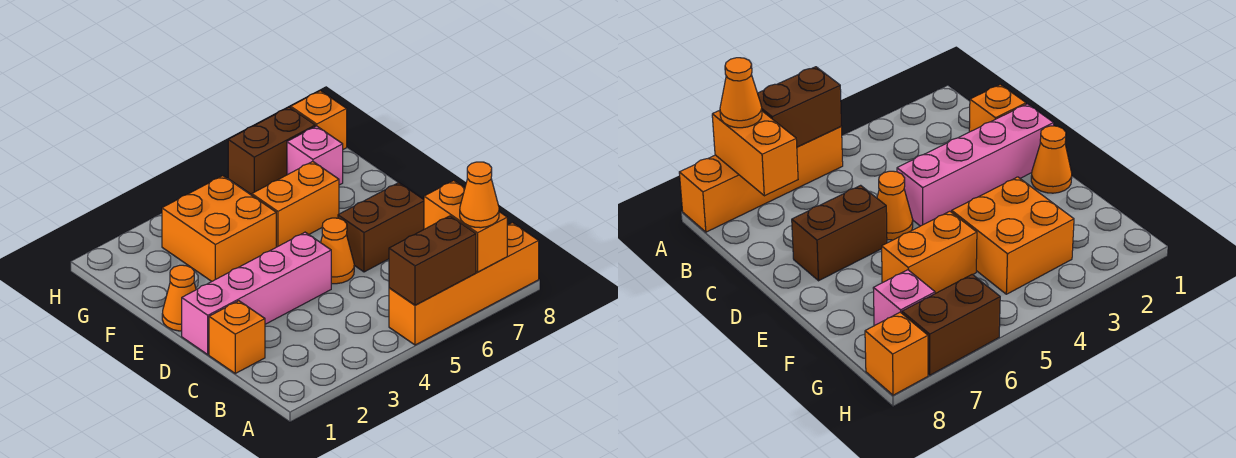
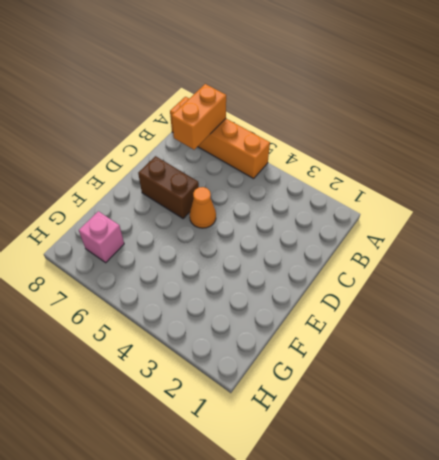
none -> orange 1x1 brick [209,301,265,373]
none -> pink 1x4 brick [182,232,331,355]
none -> orange 1x1 cone [162,265,196,331]

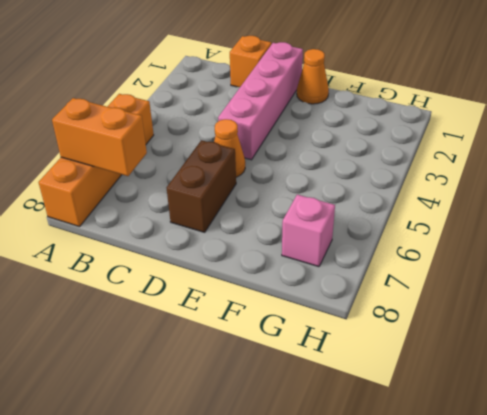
none -> orange 2x2 brick [162,176,276,281]
none -> orange 1x2 brick [252,161,339,247]
none -> brown 1x2 brick [228,107,315,195]

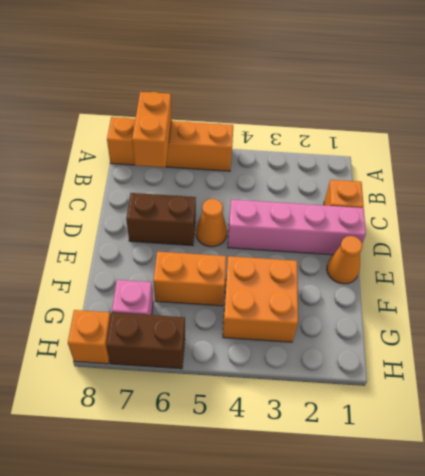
none -> brown 1x2 brick [389,216,476,305]
none -> orange 1x1 cone [460,162,499,228]

